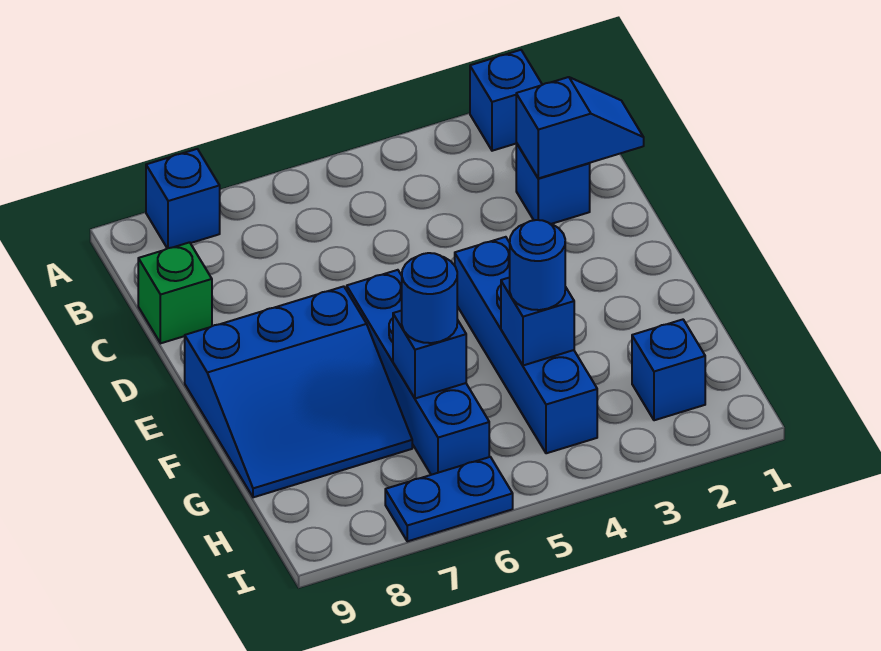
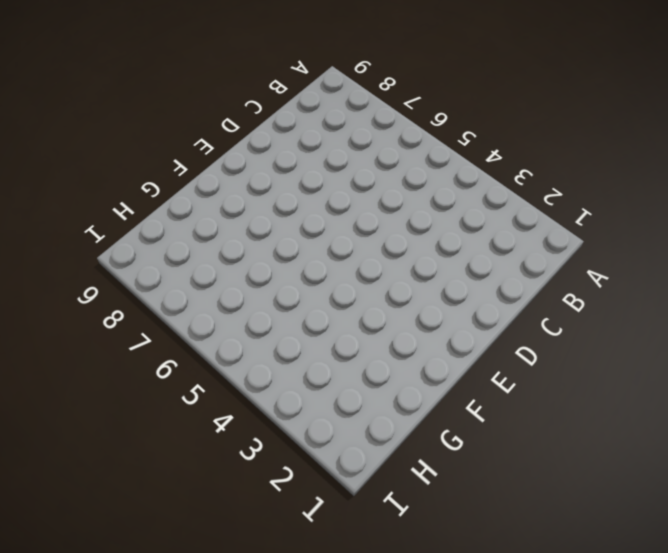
none -> blue 1x1 brick [470,50,542,151]
none -> blue 1x1 brick [146,149,220,249]
none -> blue 1x1 brick [516,143,590,224]

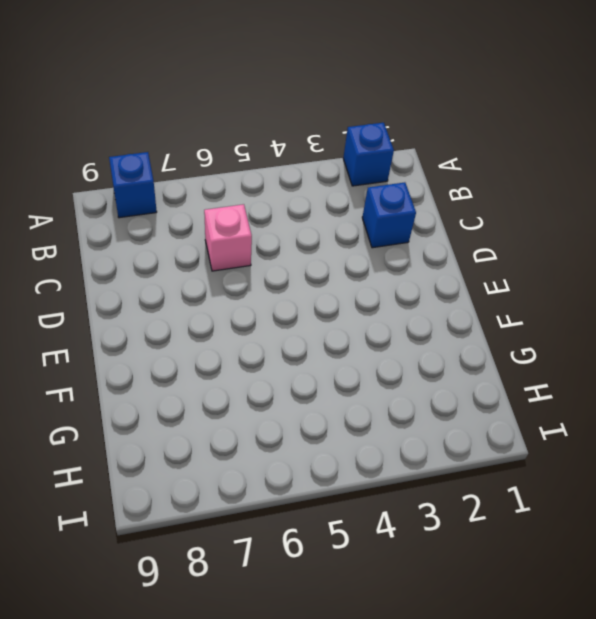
pink 1x1 brick [204,204,252,271] -> none
none -> green 1x1 brick [138,242,212,343]
none -> blue 1x4 brick [455,237,597,453]
none -> blue 1x4 brick [347,270,489,475]

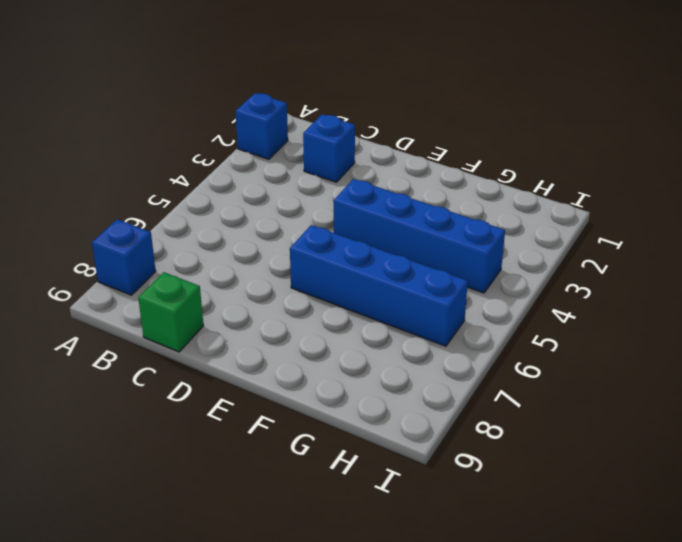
none -> blue 3x3 slope [185,286,412,497]
none -> blue 1x1 brick [632,320,705,420]
none -> blue 1x2 plate [385,457,513,541]

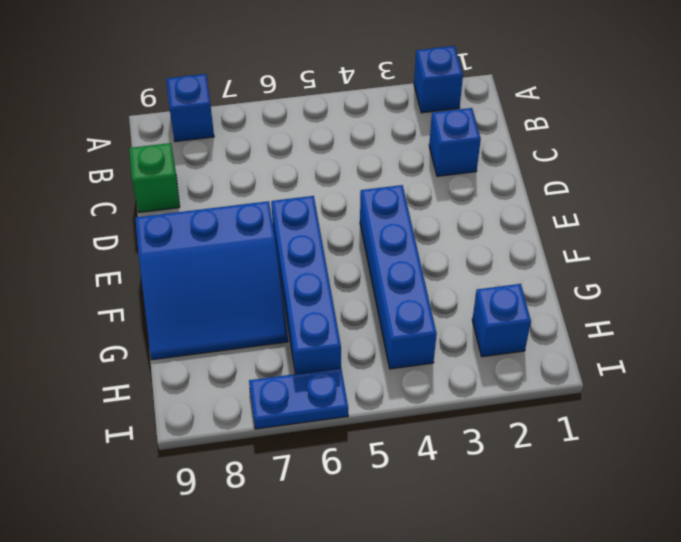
none -> blue 1x2 slope [516,77,644,178]
none -> blue 1x1 brick [501,277,574,365]
none -> blue 1x1 brick [393,311,466,399]

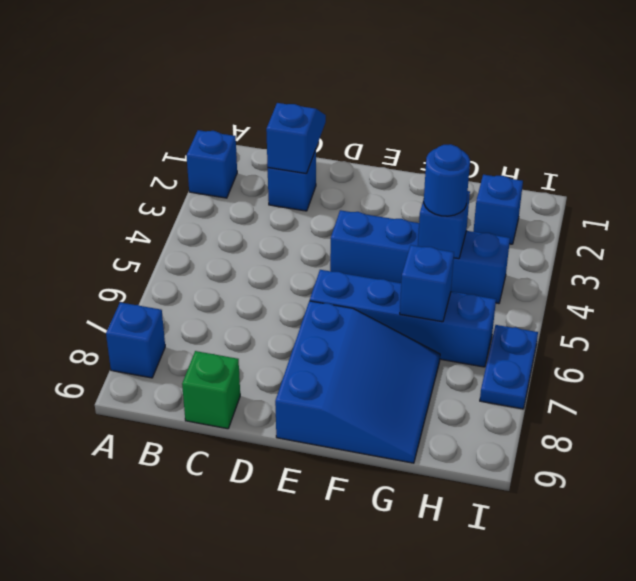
none -> blue 1x1 round brick [402,253,457,343]

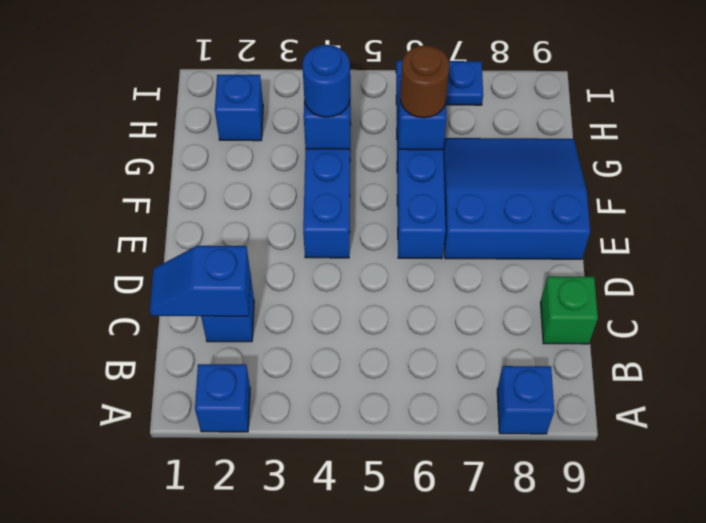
brown 1x1 round brick [400,45,450,118] -> blue 1x1 round brick [402,253,457,343]

